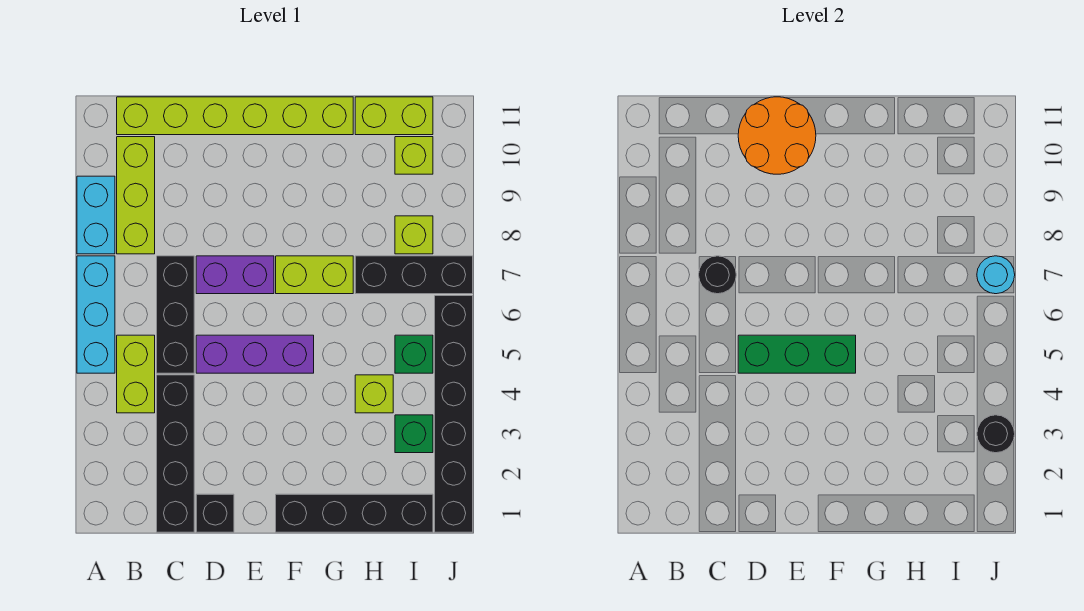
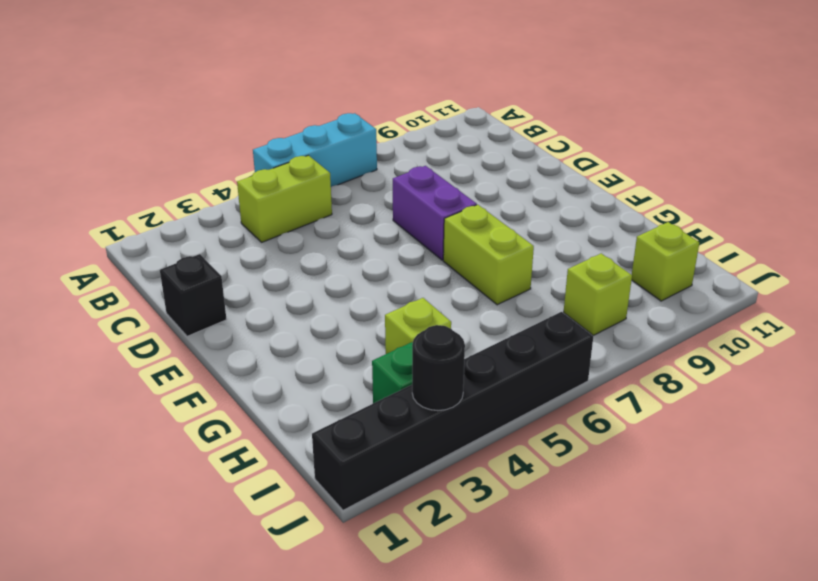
none -> cyan 1x2 brick [77,176,115,254]
none -> lime 1x3 brick [117,137,155,254]
none -> lime 1x6 brick [117,97,353,135]

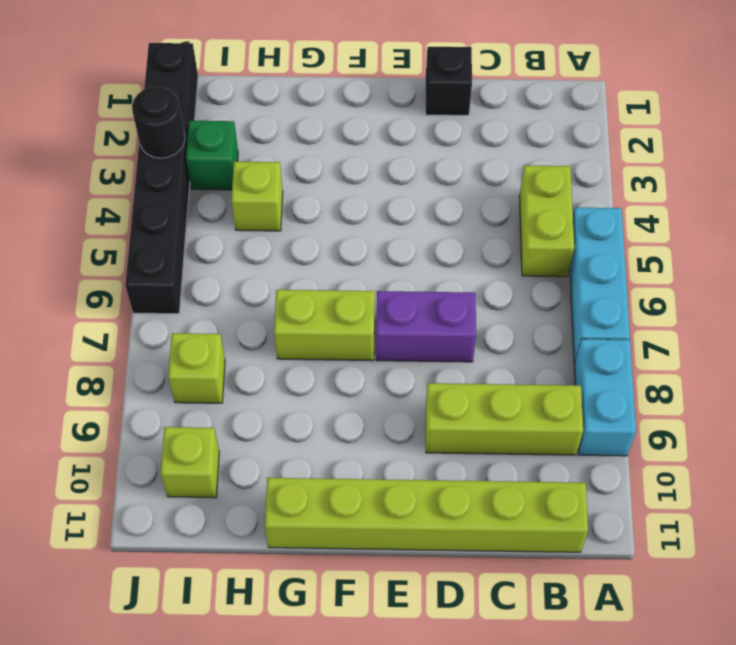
lime 1x3 brick [426,383,583,455] -> lime 1x3 brick turned to [117,137,155,254]
none -> black 1x4 brick [157,375,194,532]
none -> black 1x3 brick [157,256,194,373]
none -> purple 1x3 brick [196,335,314,373]

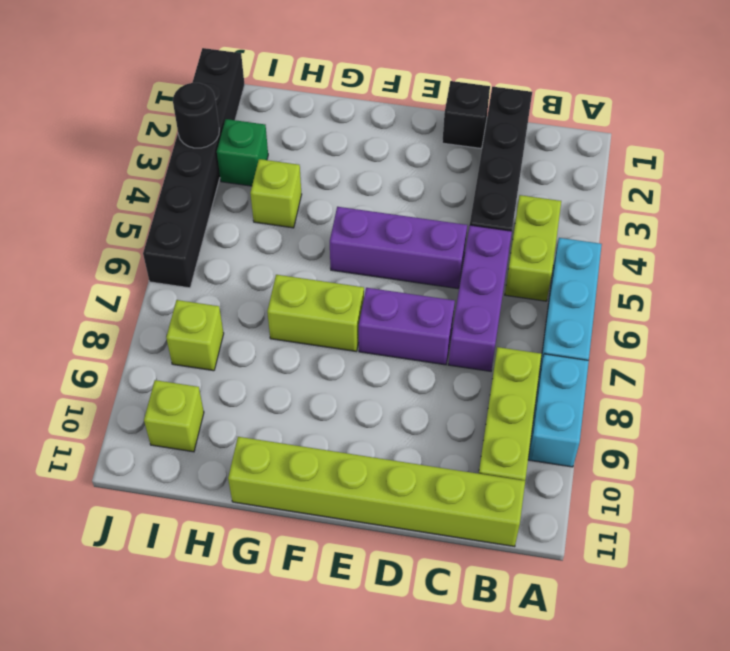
purple 1x3 brick [448,225,512,371] -> black 1x3 brick [157,256,194,373]
none -> black 1x4 brick [276,494,433,532]
none -> black 1x3 brick [355,256,473,294]
none -> lime 1x2 brick [355,97,433,135]

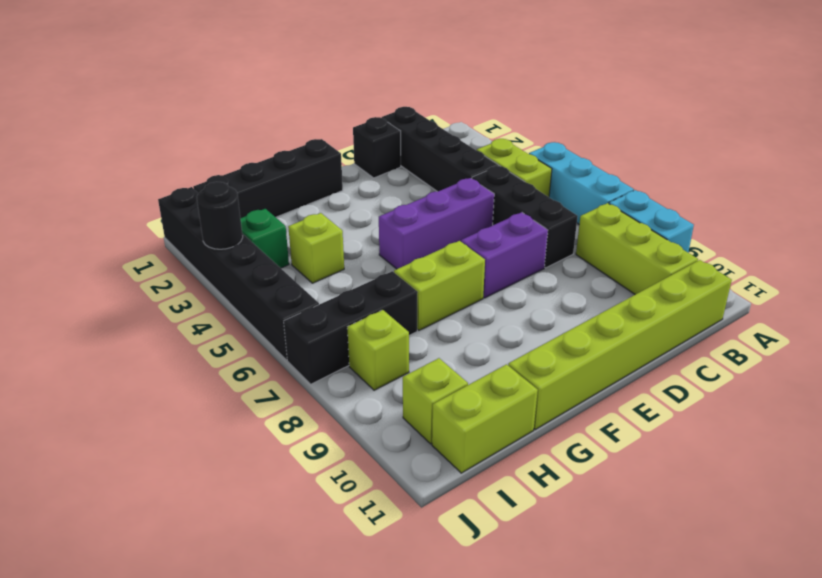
none -> green 1x1 brick [395,335,433,373]
none -> black 1x1 round brick [699,256,736,294]
none -> green 1x3 brick [738,335,856,373]

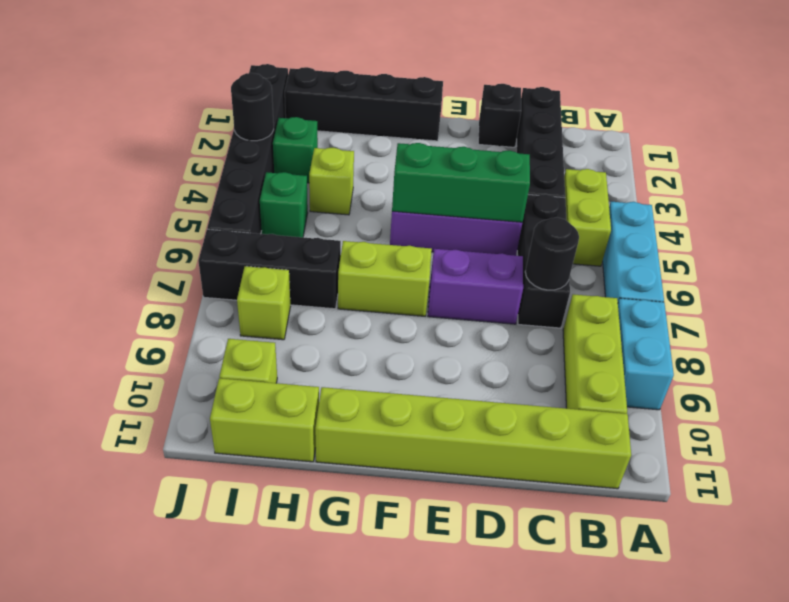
none -> orange 2x2 round brick [738,97,816,174]
none -> cyan 1x1 round brick [977,256,1015,294]

